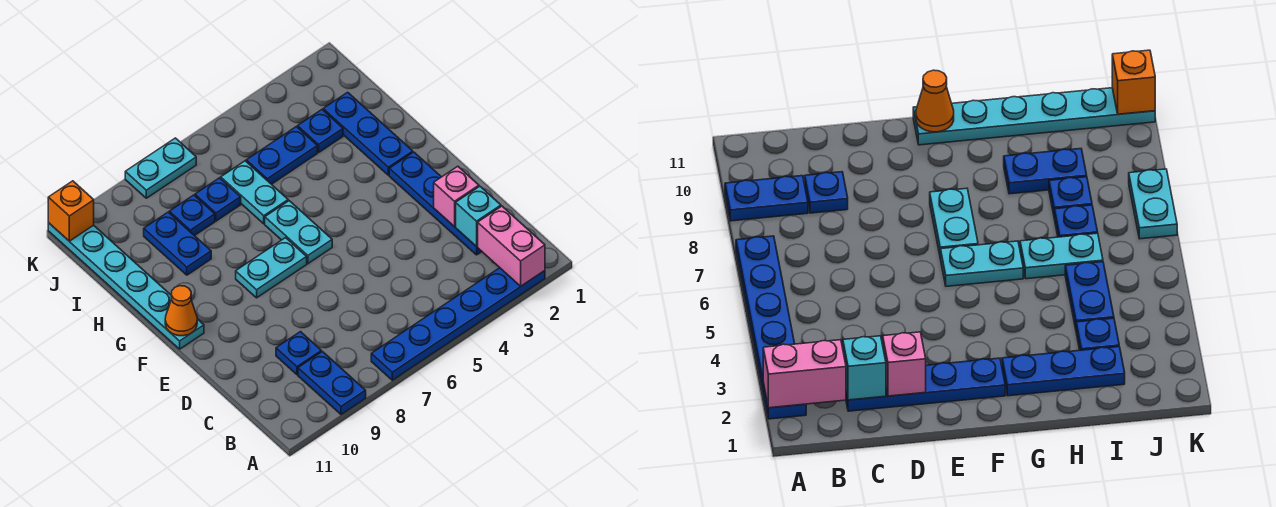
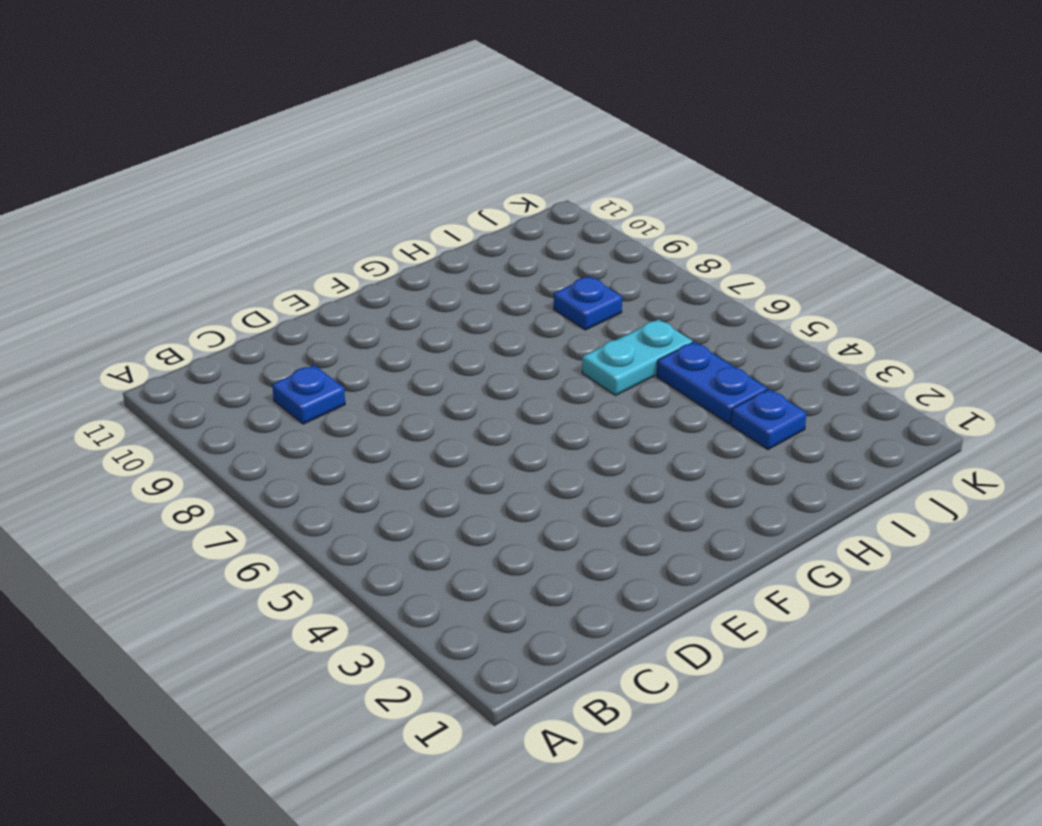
none -> blue 1x6 plate [371,268,545,380]
none -> blue 1x2 plate [298,352,366,415]
none -> blue 1x4 plate [389,152,482,255]

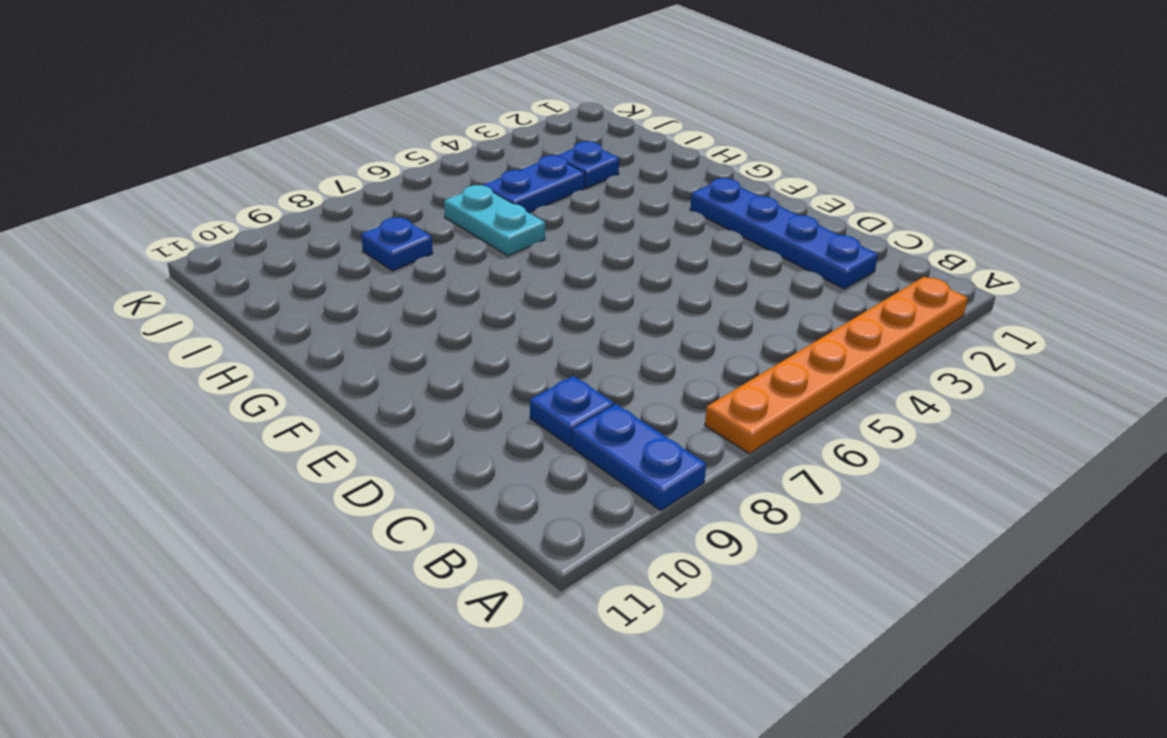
orange 1x6 plate [705,277,968,454] -> blue 1x6 plate [371,268,545,380]
none -> cyan 1x2 plate [265,201,332,264]
none -> cyan 1x2 plate [236,238,307,298]
none -> cyan 1x6 plate [48,223,204,349]

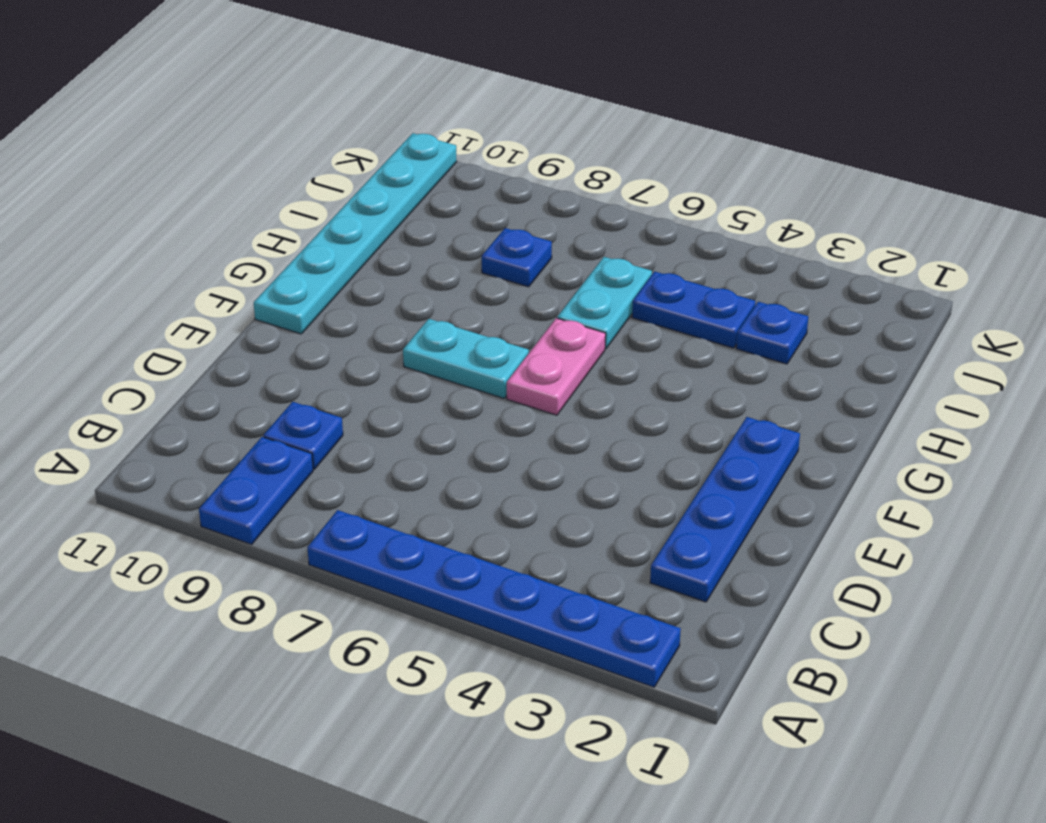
pink 1x2 plate [507,318,606,415] -> cyan 1x2 plate [265,201,332,264]
none -> blue 1x3 plate [323,92,413,175]
none -> blue 1x2 plate [144,212,211,275]
none -> blue 1x1 plate [195,178,241,221]

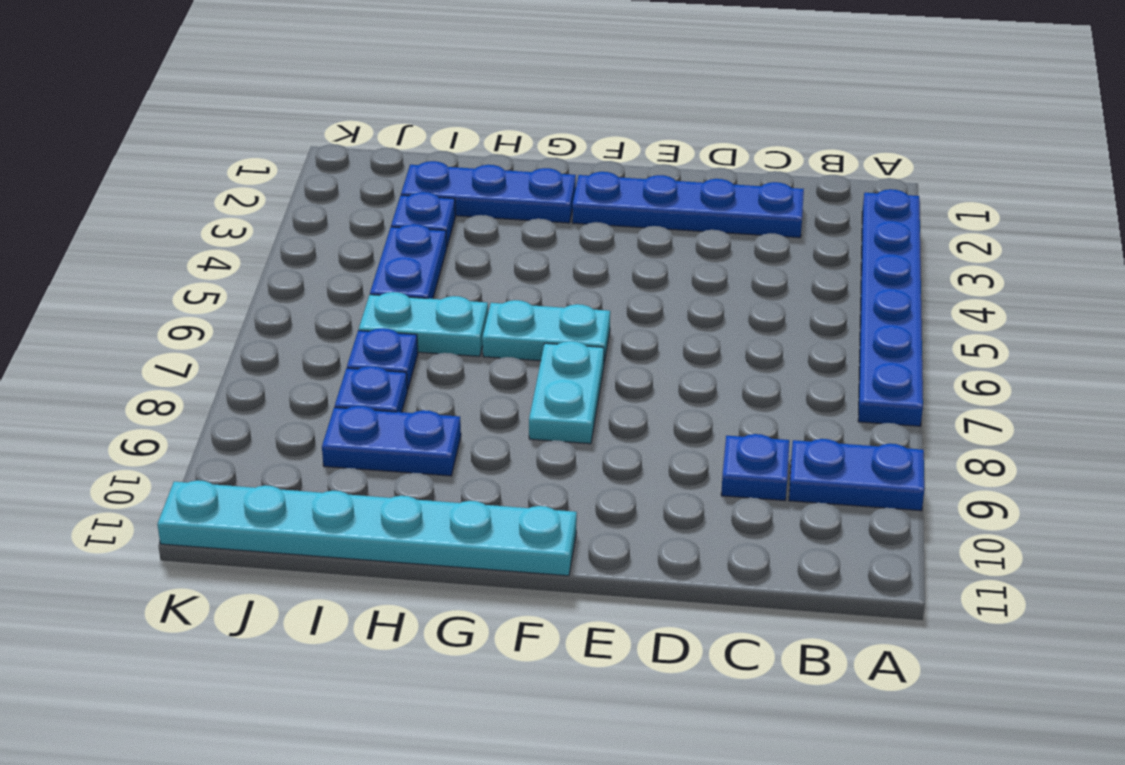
none -> cyan 1x2 plate [125,138,196,198]
none -> pink 1x2 brick [478,206,545,286]
none -> cyan 1x1 brick [456,186,501,247]

